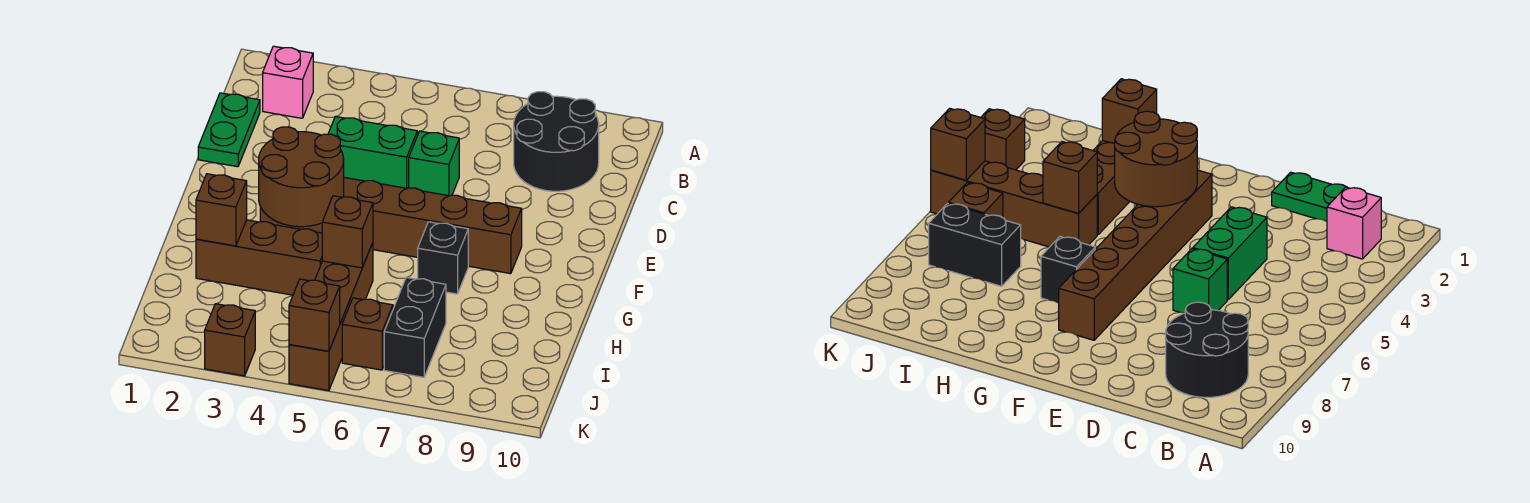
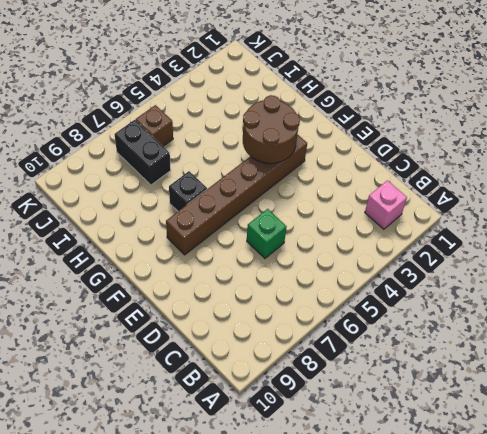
none -> black 2x2 round brick [514,92,599,191]
none -> green 1x2 plate [198,93,260,167]
none -> green 1x2 brick [328,116,417,188]

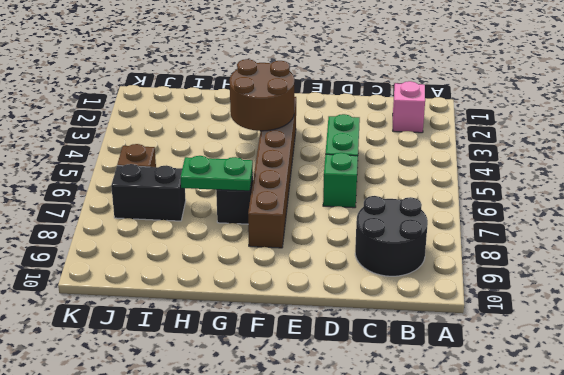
green 1x2 plate [181,156,253,191] -> green 1x2 plate moved to [198,93,260,167]
none -> brown 1x3 brick [196,220,322,295]
none -> brown 1x4 brick [289,243,373,391]
none -> brown 1x1 brick [205,304,255,376]

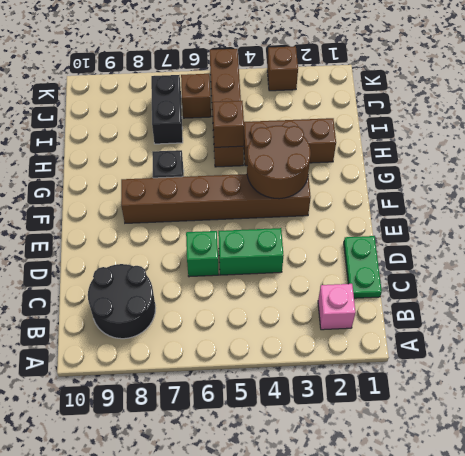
none -> brown 1x1 brick [196,174,247,246]
none -> brown 1x1 brick [289,279,340,351]

